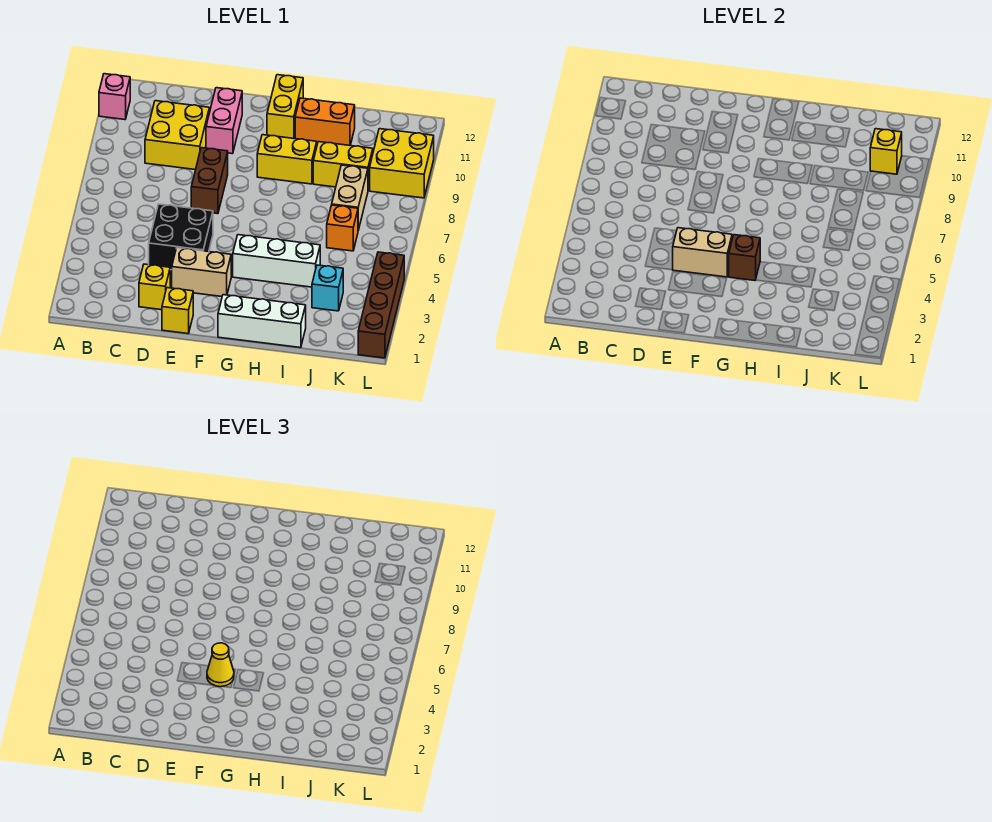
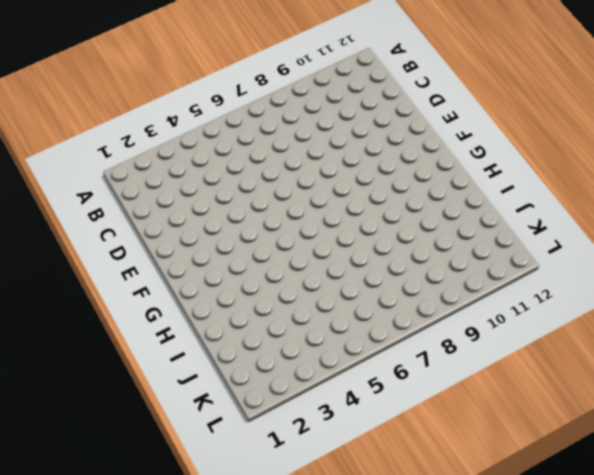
none -> pink 1x1 brick [99,74,130,120]
none -> yellow 2x2 brick [145,101,209,170]
none -> yellow 1x1 brick [139,264,170,310]

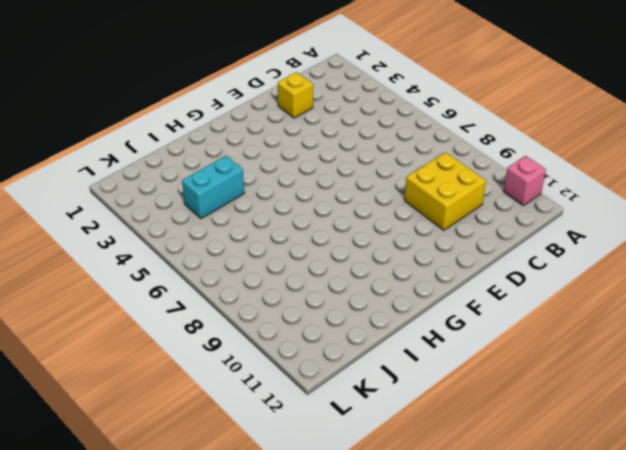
cyan 1x2 brick [182,156,244,219] -> white 1x3 brick [233,235,320,287]
none -> black 2x2 brick [149,204,213,270]
none -> yellow 1x1 brick [162,288,193,334]
none -> tan 1x2 brick [172,248,231,297]

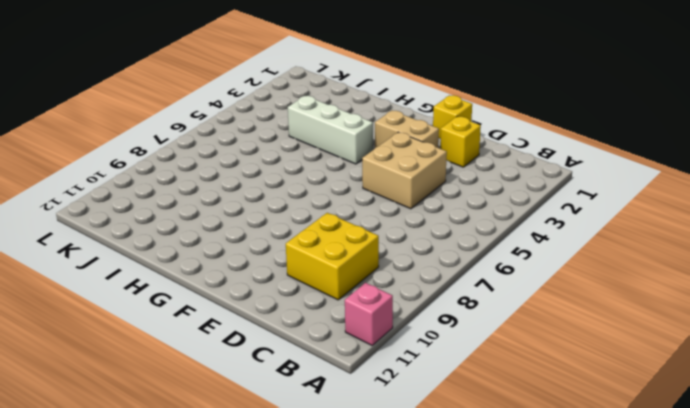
tan 2x2 brick [362,132,447,209] -> black 2x2 brick [149,204,213,270]
none -> brown 1x2 brick [191,148,228,214]
none -> pink 1x2 brick [206,88,242,154]
none -> white 1x3 brick [218,295,306,348]

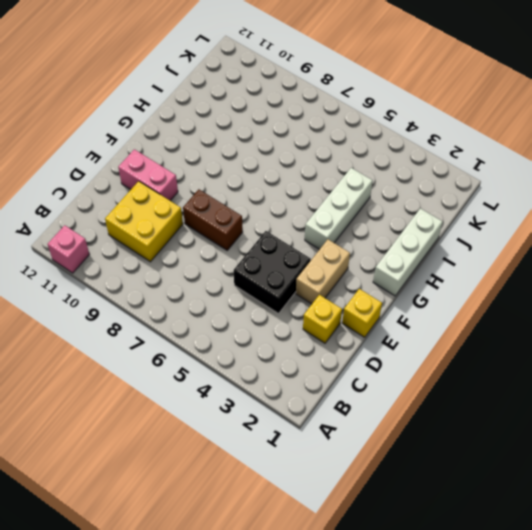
none -> yellow 1x2 brick [257,135,317,184]
none -> yellow 1x2 brick [267,75,303,138]
none -> orange 1x2 brick [295,98,355,145]

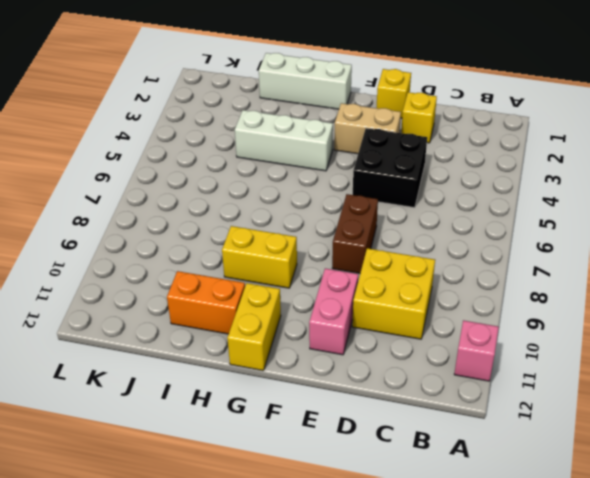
none -> yellow 1x2 brick [313,142,373,190]
none -> cyan 1x1 brick [312,265,343,311]
none -> orange 1x1 brick [327,205,358,251]

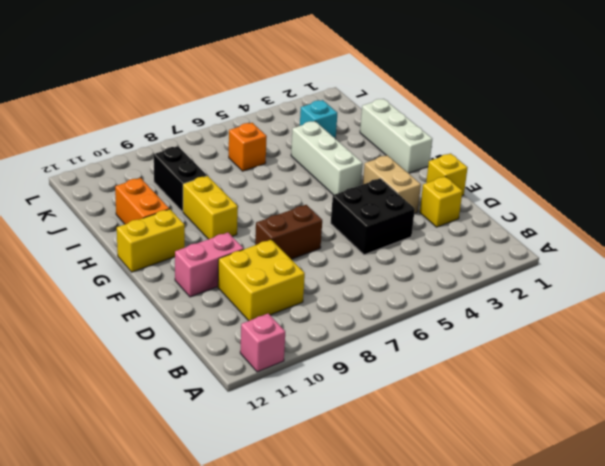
black 1x2 brick [154,146,207,212] -> yellow 1x2 brick [313,142,373,190]
none -> tan 1x2 brick [332,165,368,230]
none -> yellow 2x2 brick [370,129,434,198]
none -> brown 1x4 brick [358,252,404,358]

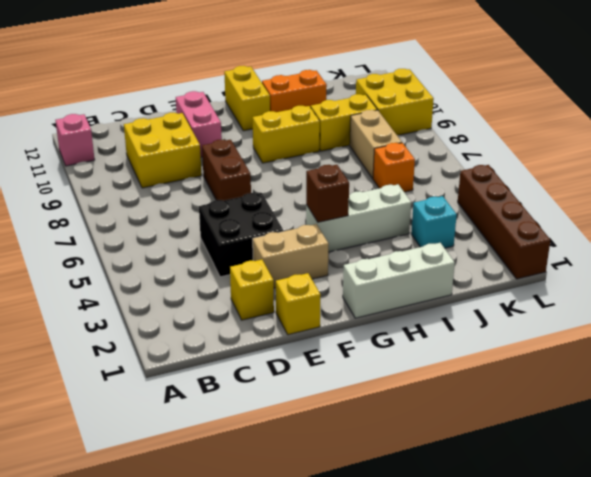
none -> tan 1x2 brick [673,228,732,277]
none -> yellow 1x1 brick [870,129,902,174]
none -> yellow 1x1 cone [207,643,234,687]

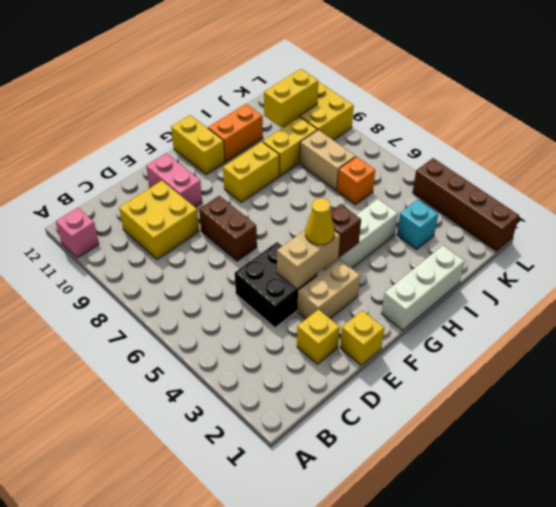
yellow 1x2 brick [264,69,318,127] -> yellow 1x1 brick [870,129,902,174]

